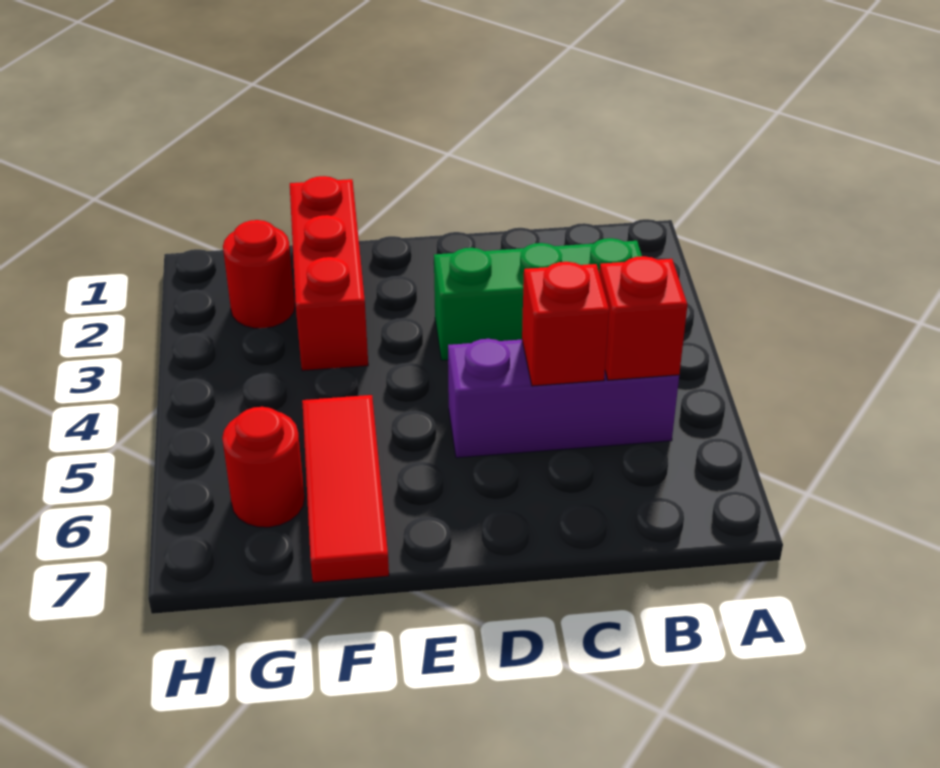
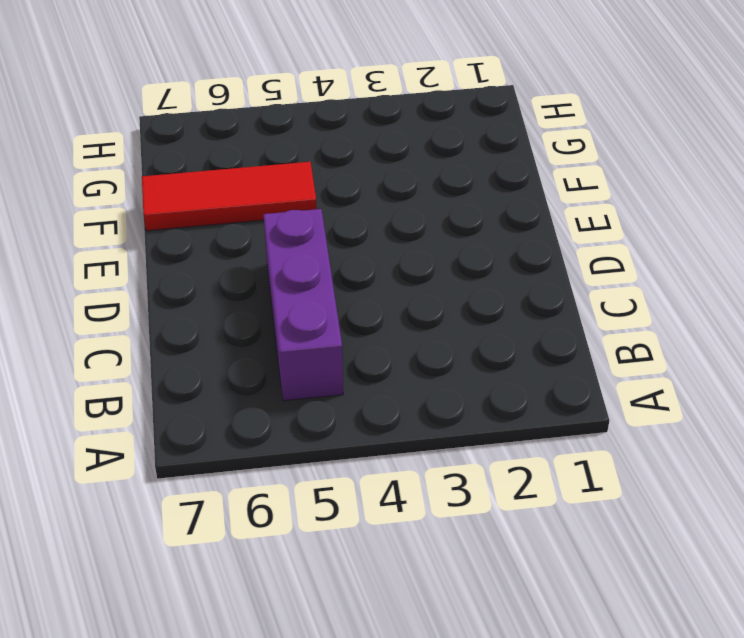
none -> green 1x3 brick [434,238,642,360]
none -> red 1x3 brick [290,176,368,371]

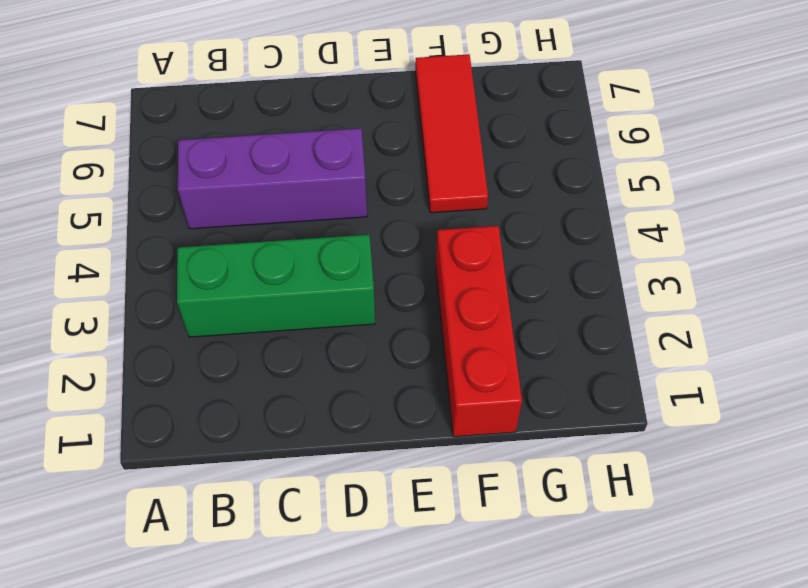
none -> red 1x1 round brick [223,220,295,328]
none -> red 1x1 round brick [222,407,305,527]

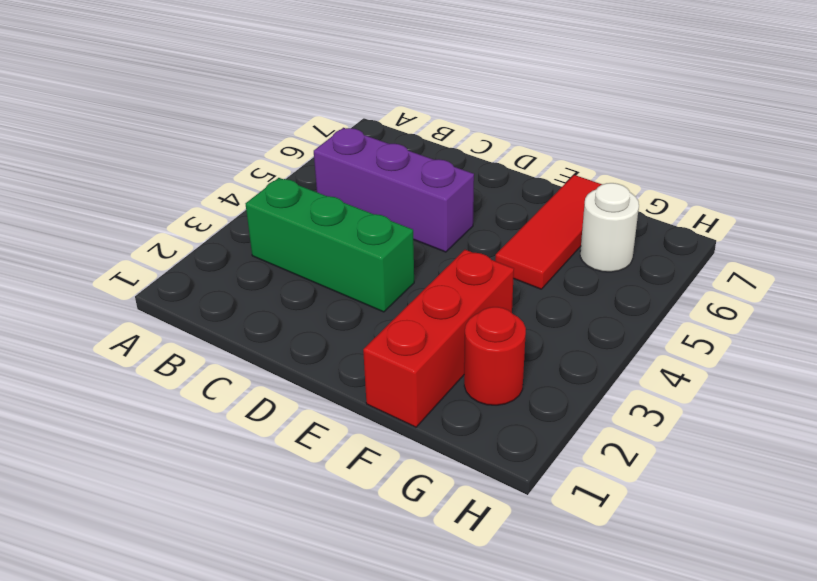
white 1x1 round brick [580,183,639,272] -> red 1x1 round brick [222,407,305,527]
none -> red 1x1 brick [599,256,687,380]
none -> red 1x1 brick [522,262,609,386]

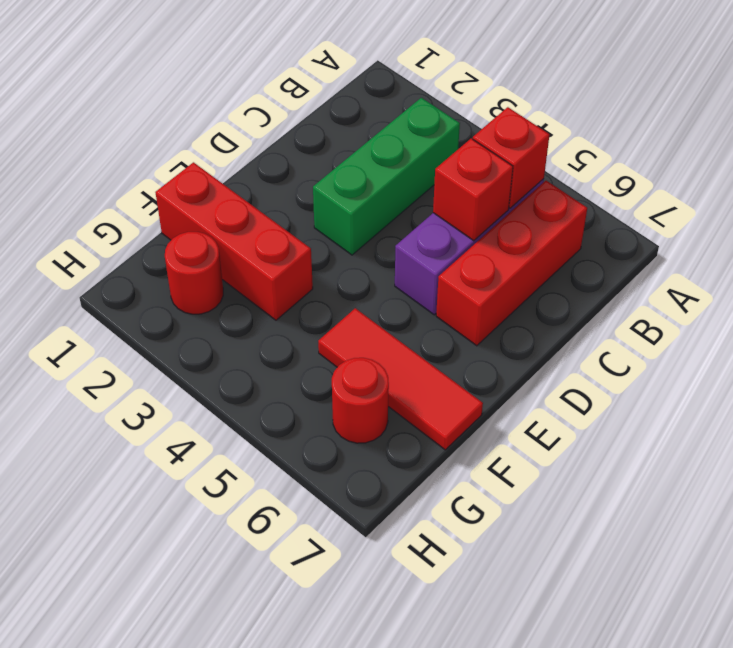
red 1x3 brick [436,181,587,346] -> none

